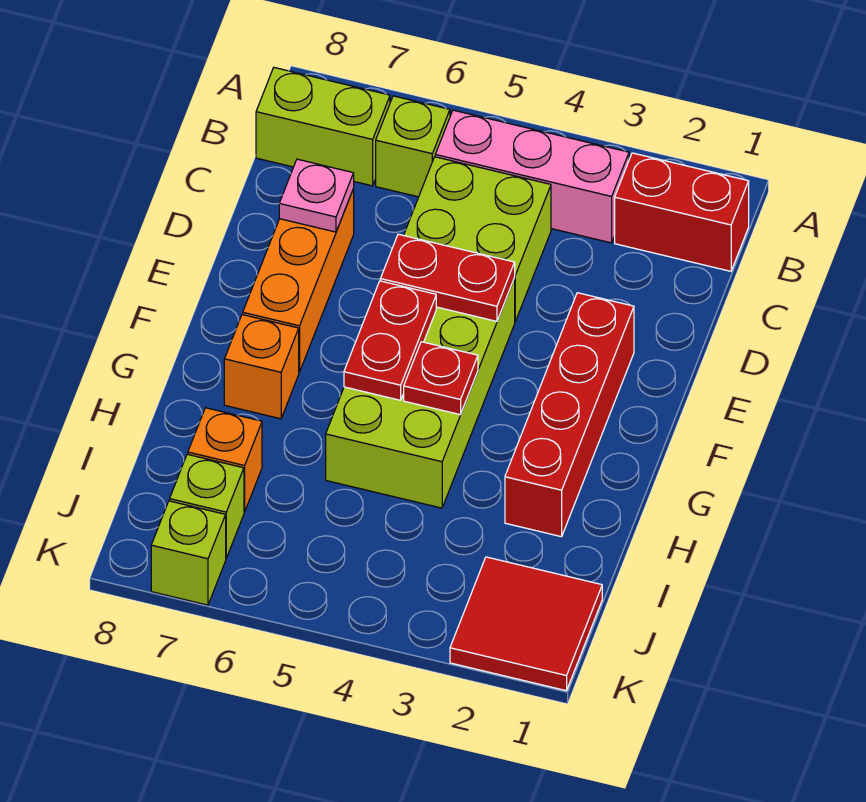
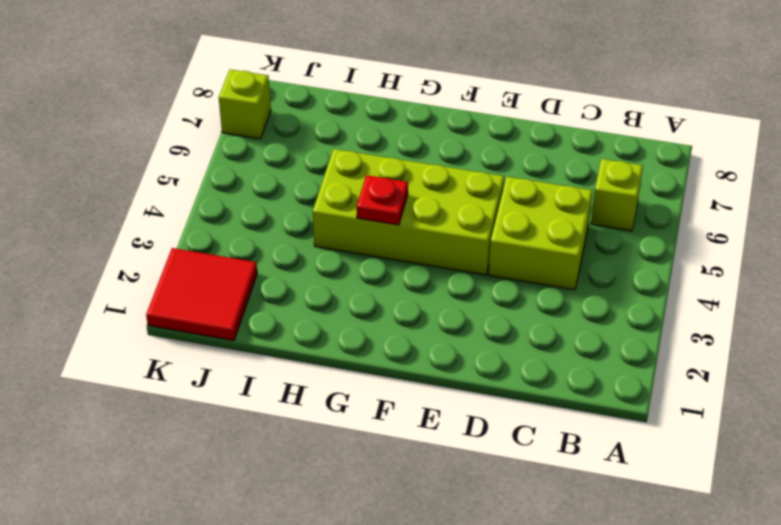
none -> red 1x2 brick [615,153,749,271]
none -> pink 1x3 brick [435,110,629,243]
none -> lime 1x2 brick [256,68,390,186]

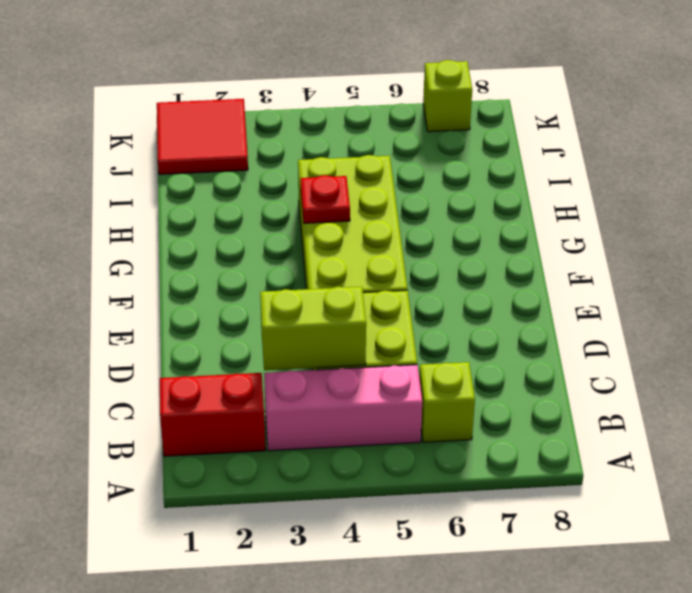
lime 1x2 brick [260,287,366,370] -> lime 1x2 brick moved to [256,68,390,186]
none -> orange 1x3 brick [243,189,354,372]
none -> red 1x4 brick [505,293,634,537]
none -> orange 1x1 brick [224,315,299,419]

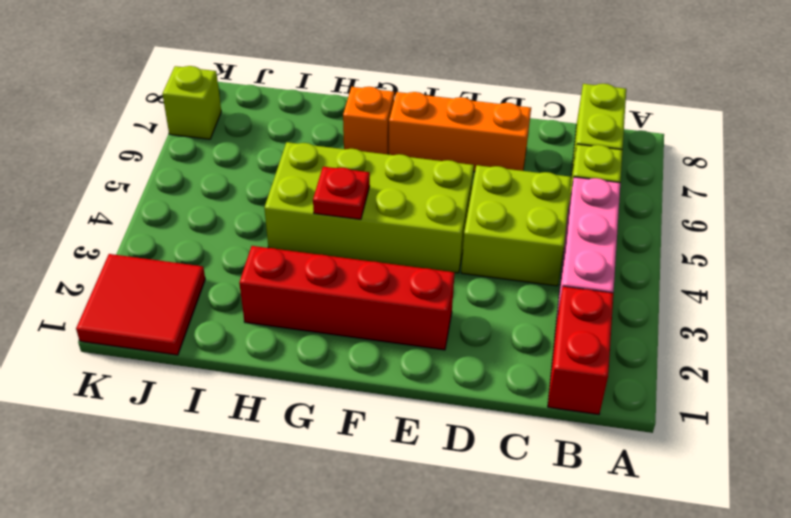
none -> orange 1x1 brick [188,408,262,512]
none -> lime 1x1 brick [170,454,244,558]
none -> pink 1x1 plate [279,159,354,232]

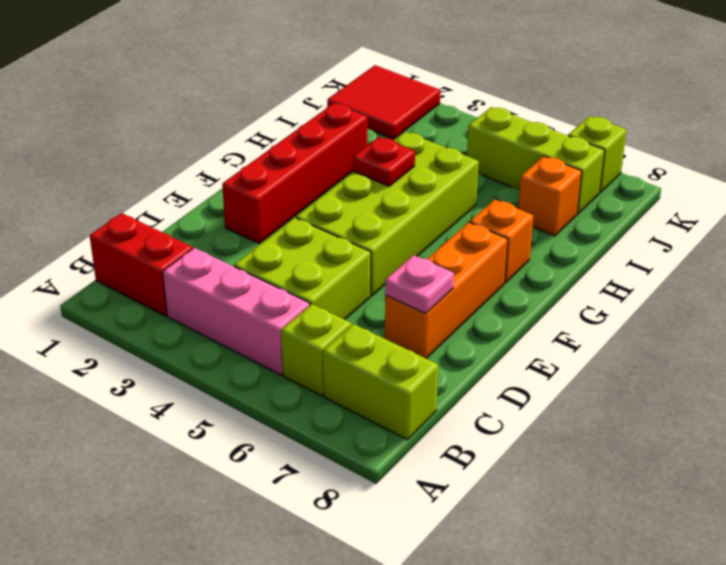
lime 1x3 brick [467,107,605,214] -> lime 1x1 brick [170,454,244,558]
none -> red 1x2 plate [380,234,515,321]
none -> red 1x2 plate [344,281,436,400]

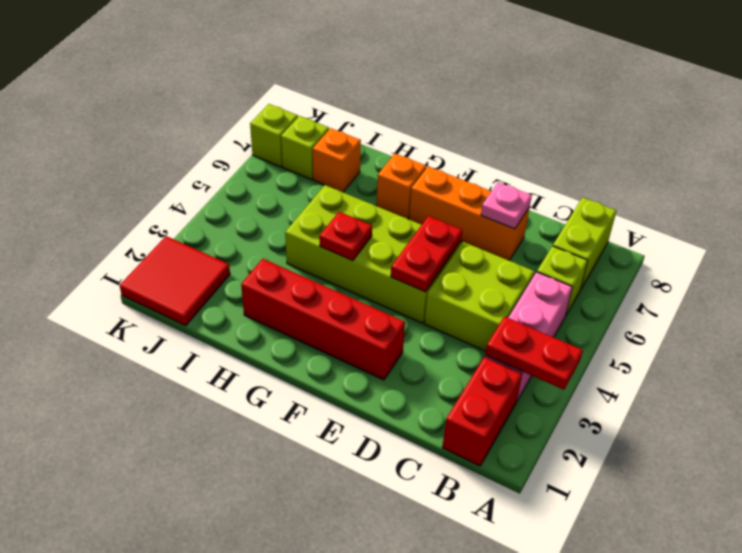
red 1x2 plate [485,317,583,390] -> red 1x2 plate moved to [344,281,436,400]

